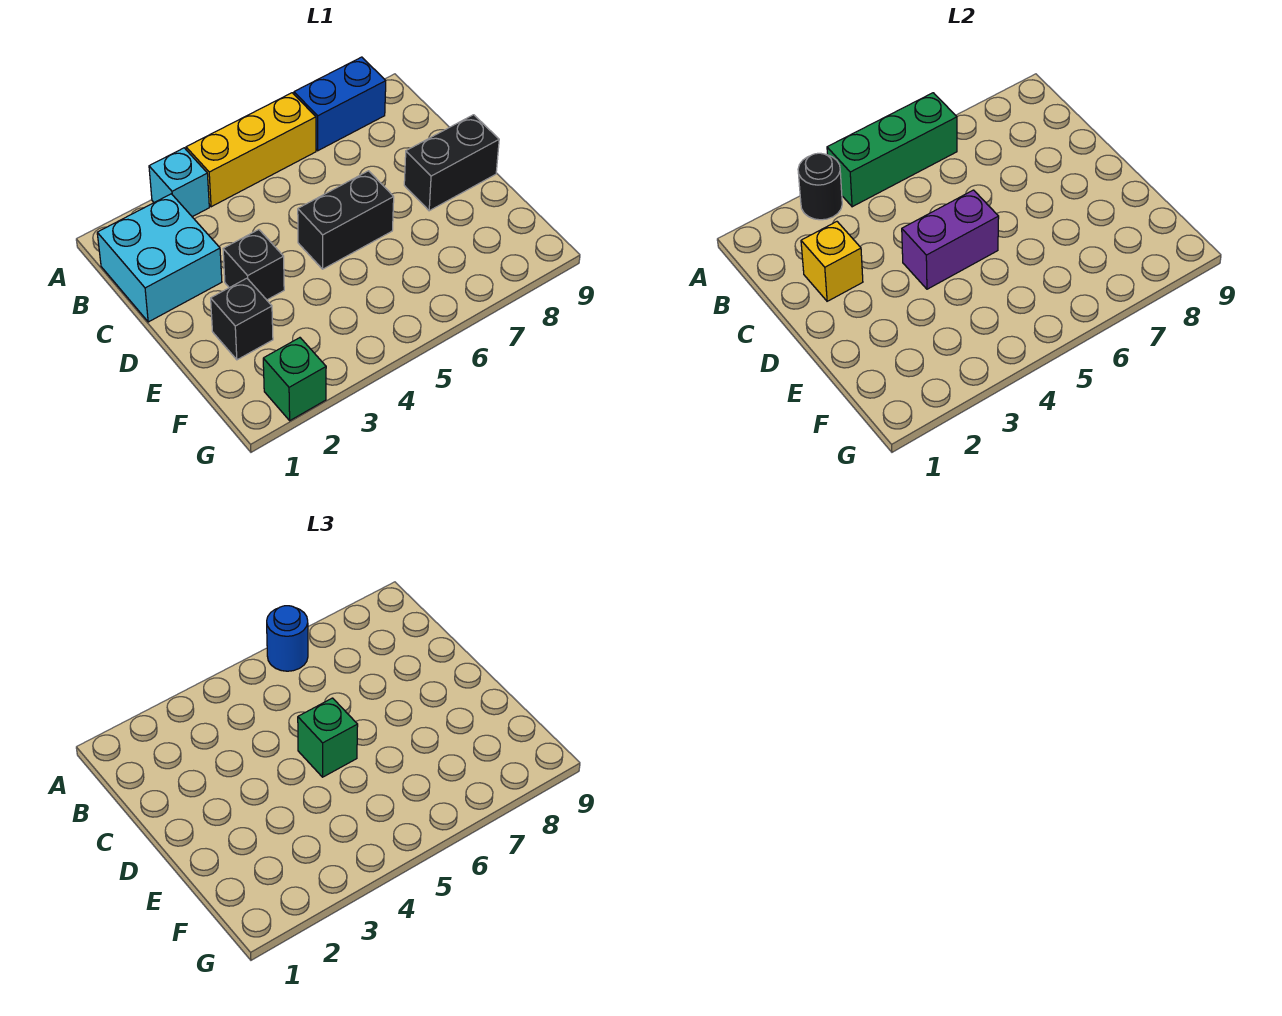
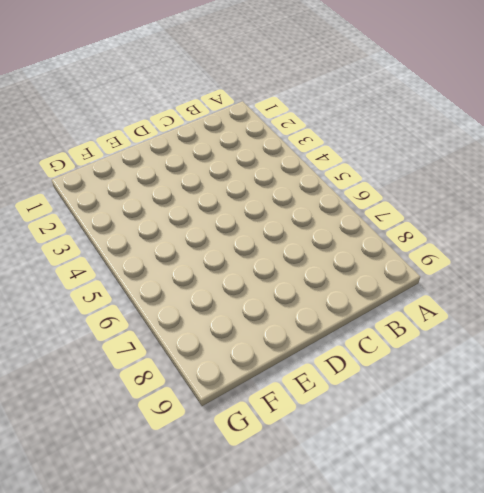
none -> cyan 1x1 brick [149,148,209,217]
none -> yellow 1x3 brick [186,93,316,207]
none -> blue 1x2 brick [294,57,386,151]

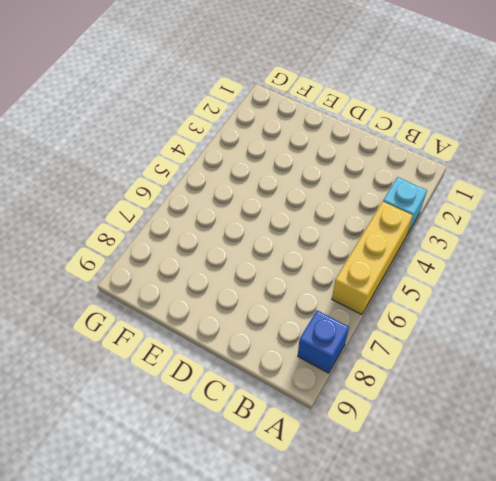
blue 1x1 brick [298,310,349,373] -> blue 1x2 brick [294,57,386,151]
none -> cyan 2x2 brick [97,194,222,322]
none -> black 1x1 brick [223,230,284,300]
none -> black 1x2 brick [298,171,394,269]

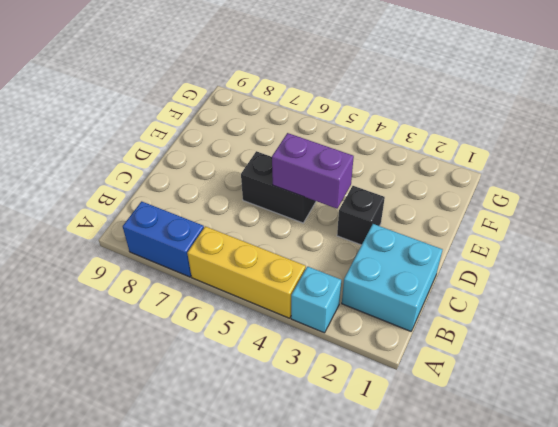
none -> black 1x2 brick [404,115,499,211]
none -> black 1x1 brick [211,278,273,360]
none -> green 1x1 brick [263,338,326,420]

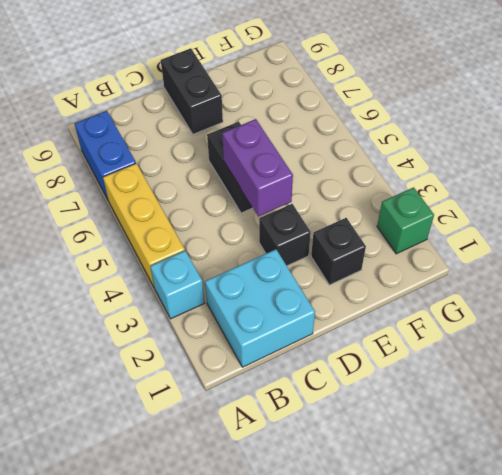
none -> black 1x1 round brick [798,153,842,220]
none -> green 1x3 brick [827,93,957,207]
none -> yellow 1x1 brick [801,222,863,301]

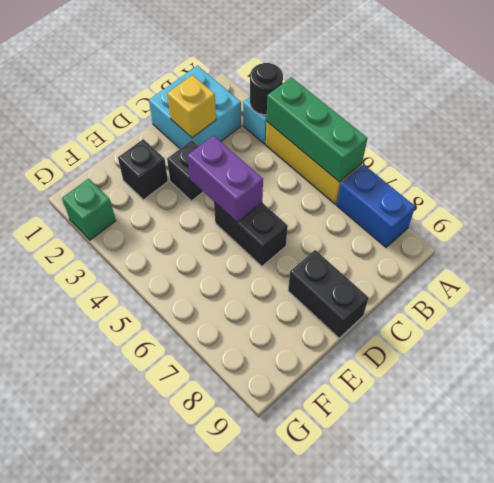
none -> blue 1x1 round brick [267,606,308,671]
none -> green 1x1 brick [298,698,358,777]

